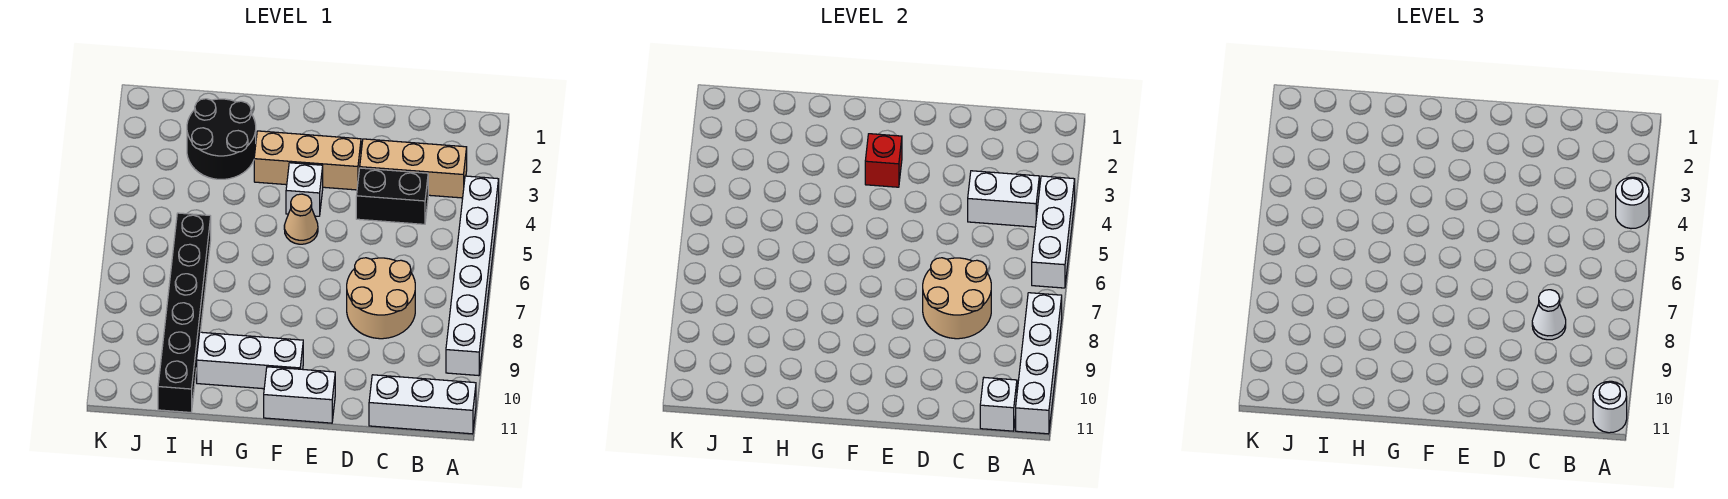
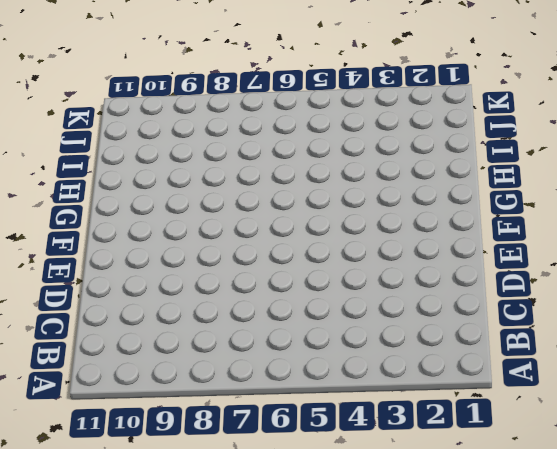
none -> white 1x6 brick [446,176,499,376]
none -> white 1x3 brick [369,375,476,434]
none -> tan 1x3 brick [360,139,467,198]

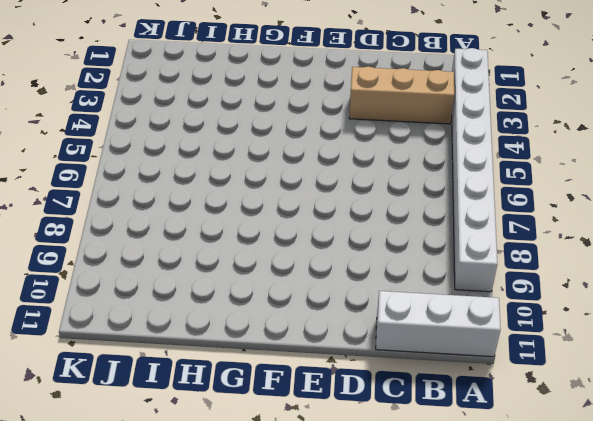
white 1x8 brick [452,48,497,292] -> white 1x6 brick [446,176,499,376]
none -> black 1x2 brick [356,168,428,224]
none -> tan 2x2 round brick [347,258,415,339]
none -> tan 1x3 brick [254,131,361,190]

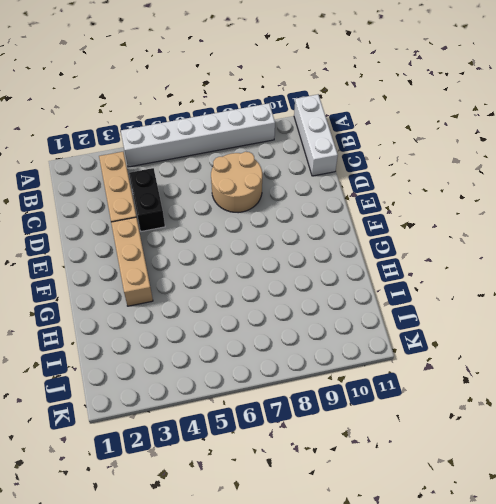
none -> white 1x2 brick [264,367,335,423]
none -> white 1x1 brick [286,163,323,216]
none -> tan 1x1 cone [284,194,318,244]

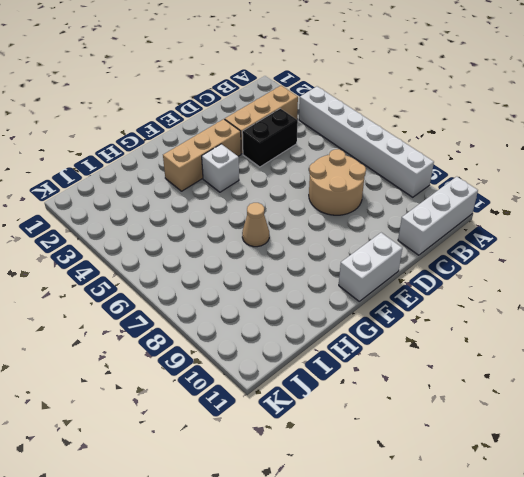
tan 1x1 cone [242,203,269,247] -> tan 1x1 cone moved to [284,194,318,244]
none -> white 1x3 brick [197,332,303,389]
none -> black 2x2 round brick [187,99,256,179]
none -> black 1x6 brick [158,213,211,412]

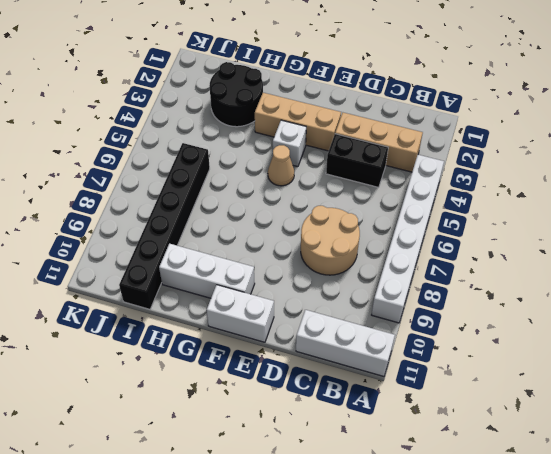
none -> white 1x3 brick [1032,176,1075,288]
none -> white 1x4 brick [1016,293,1062,434]
none -> white 1x2 brick [968,171,1039,227]

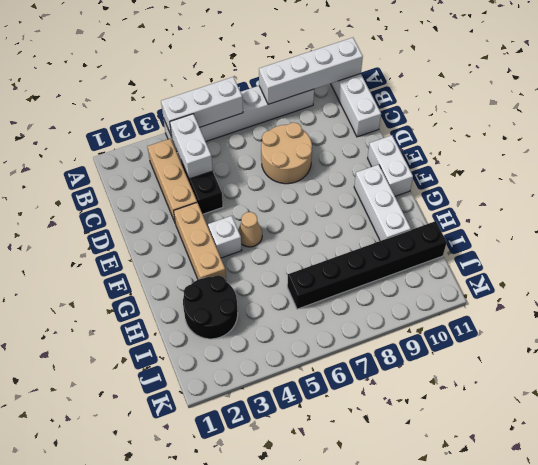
none -> white 1x1 brick [980,378,1017,431]
none -> tan 2x2 round brick [923,258,991,339]
none -> red 1x1 brick [865,134,902,187]

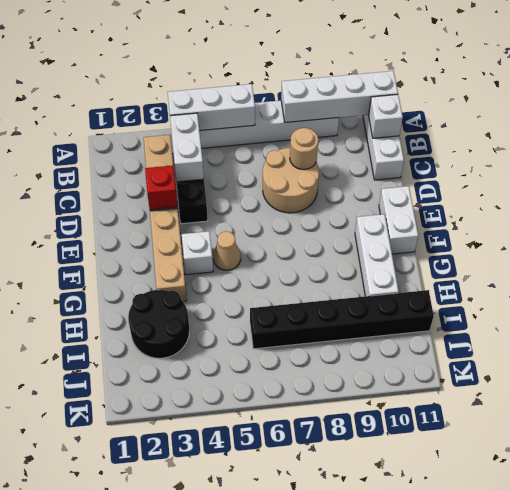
tan 1x1 round brick [290,128,318,170] -> tan 2x2 round brick [923,258,991,339]
red 1x1 brick [145,165,177,210] -> red 1x1 brick moved to [865,134,902,187]
none -> white 1x1 round brick [1616,177,1649,229]
none -> white 1x1 round brick [1593,381,1627,433]
none -> white 1x1 cone [1532,290,1566,340]

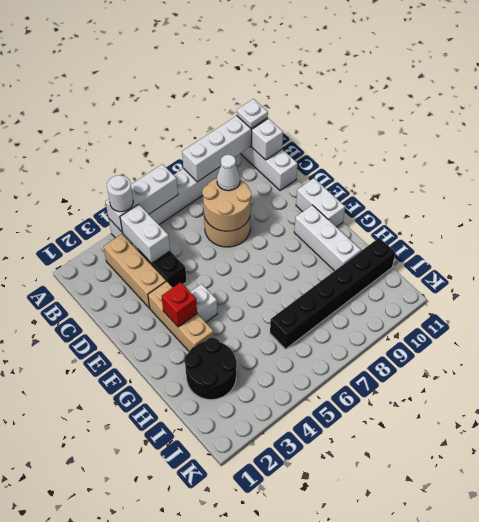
white 1x1 plate [237,99,268,128] -> white 1x1 round brick [1593,381,1627,433]
none -> tan 1x1 cone [284,194,318,244]

